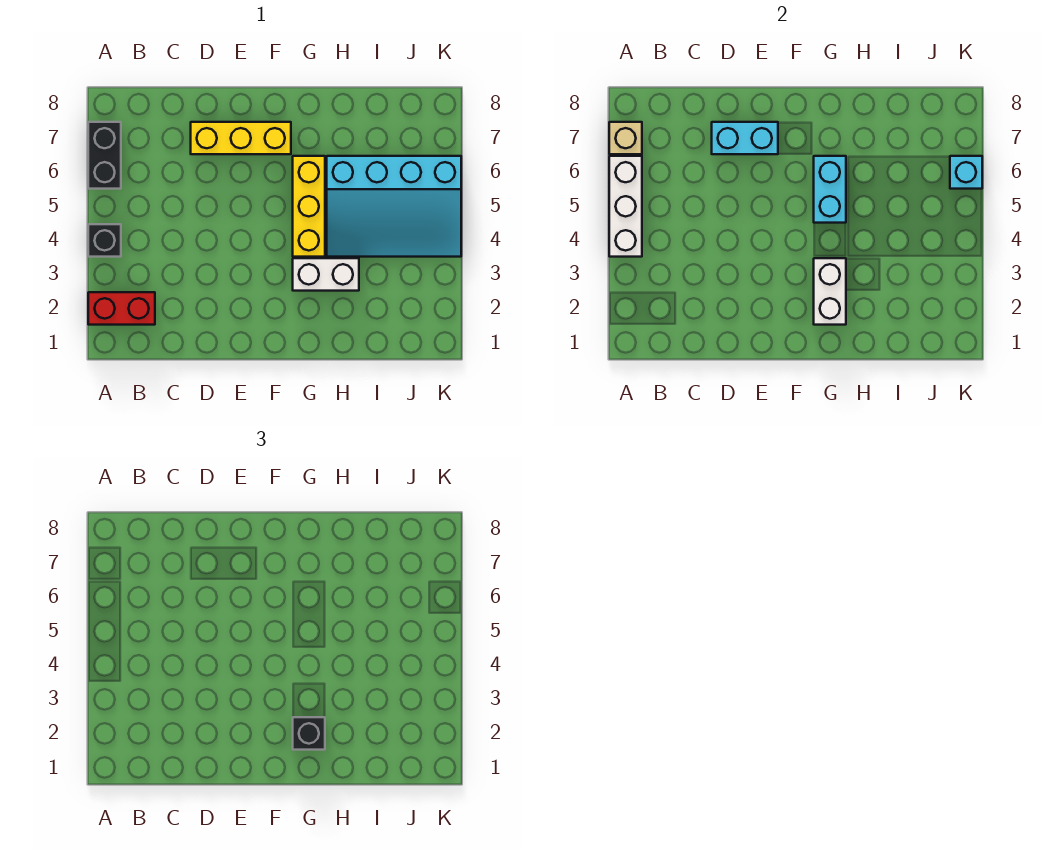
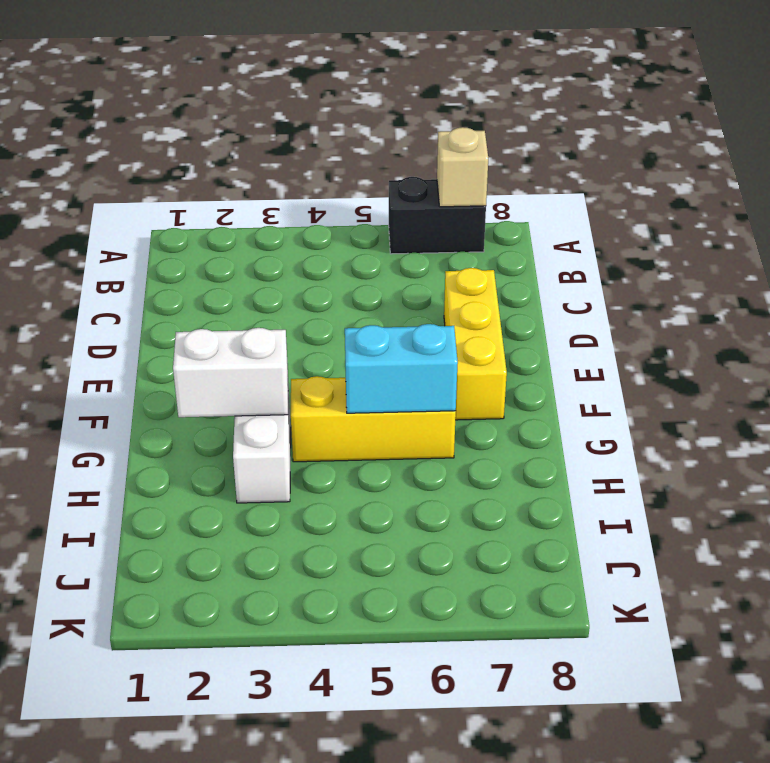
none -> red 1x2 brick [88,292,155,325]
none -> black 1x1 brick [88,224,121,257]
none -> cyan 3x4 slope [327,156,461,257]

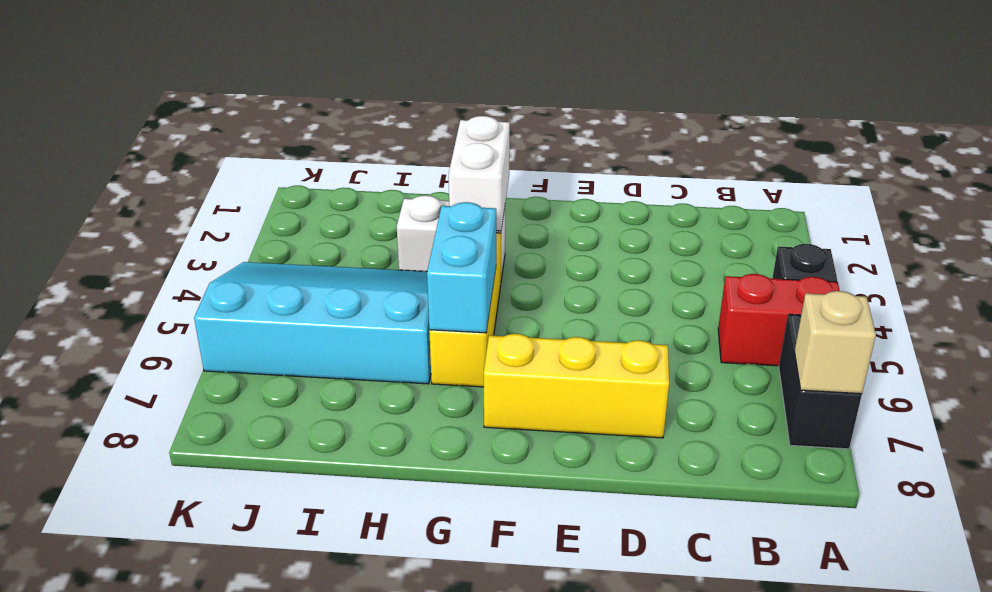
red 1x2 brick [718,274,840,366] -> red 1x2 brick moved to [88,292,155,325]
none -> white 1x3 brick [609,156,642,257]
none -> cyan 1x2 brick [712,122,778,154]
none -> cyan 1x1 brick [950,156,982,189]

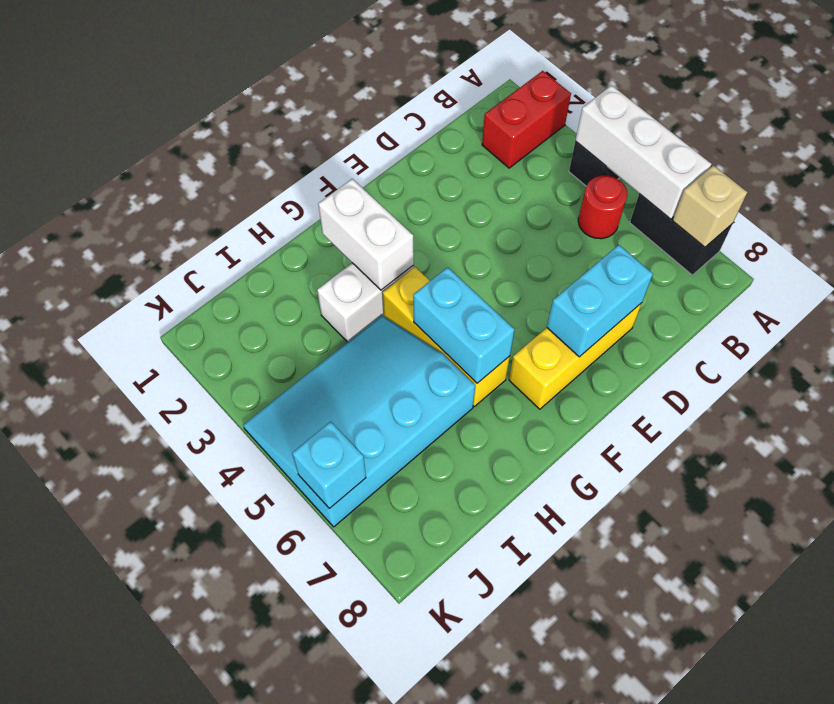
red 1x1 round brick [578,175,627,239] -> none
none -> black 1x1 brick [293,717,325,750]

